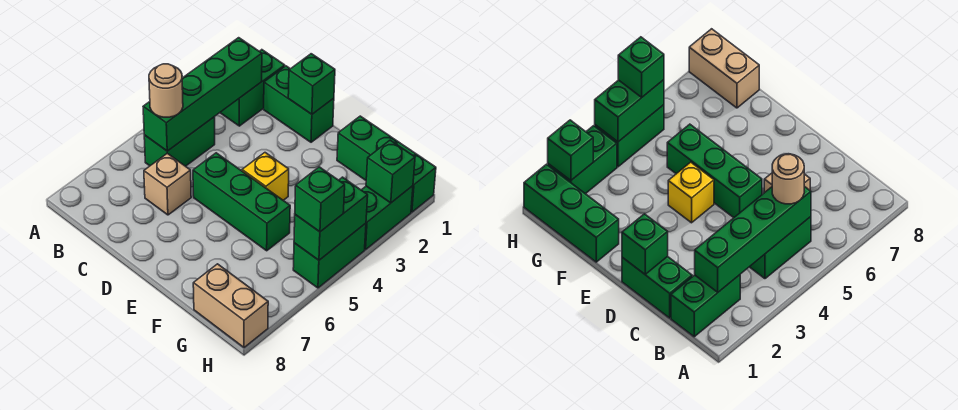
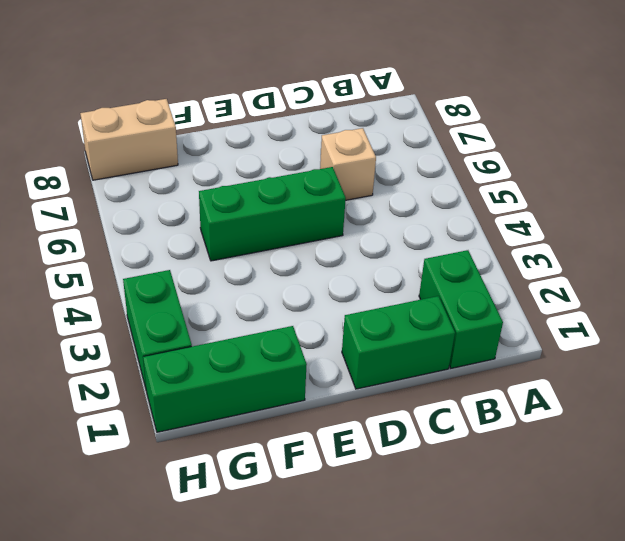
none -> green 1x2 brick [144,117,215,166]
none -> yellow 1x1 brick [242,153,289,200]
none -> green 1x2 brick [293,223,366,288]

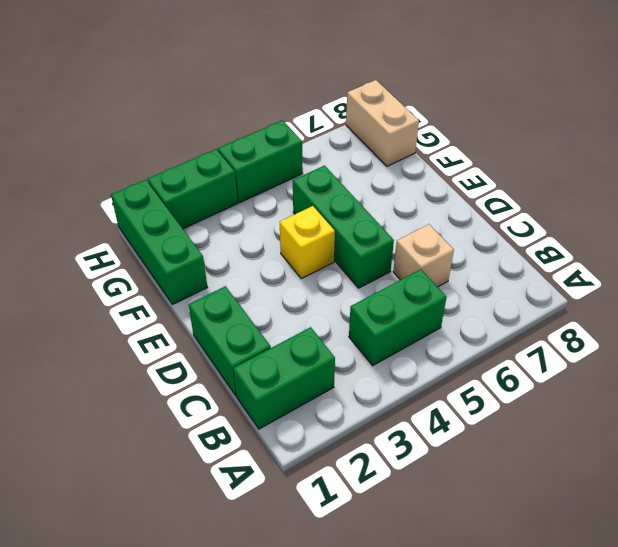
none -> green 1x4 brick [143,38,262,151]
none -> green 1x1 brick [288,54,335,114]
none -> green 1x1 brick [366,140,415,203]

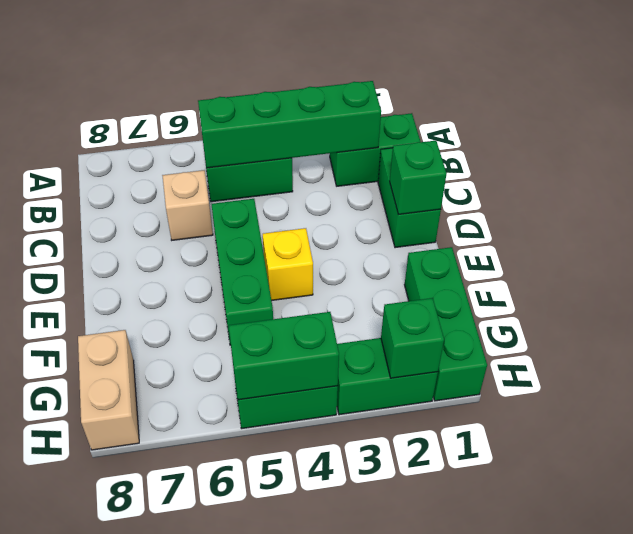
none -> tan 1x1 round brick [149,64,183,117]
none -> green 1x1 brick [295,167,345,232]

